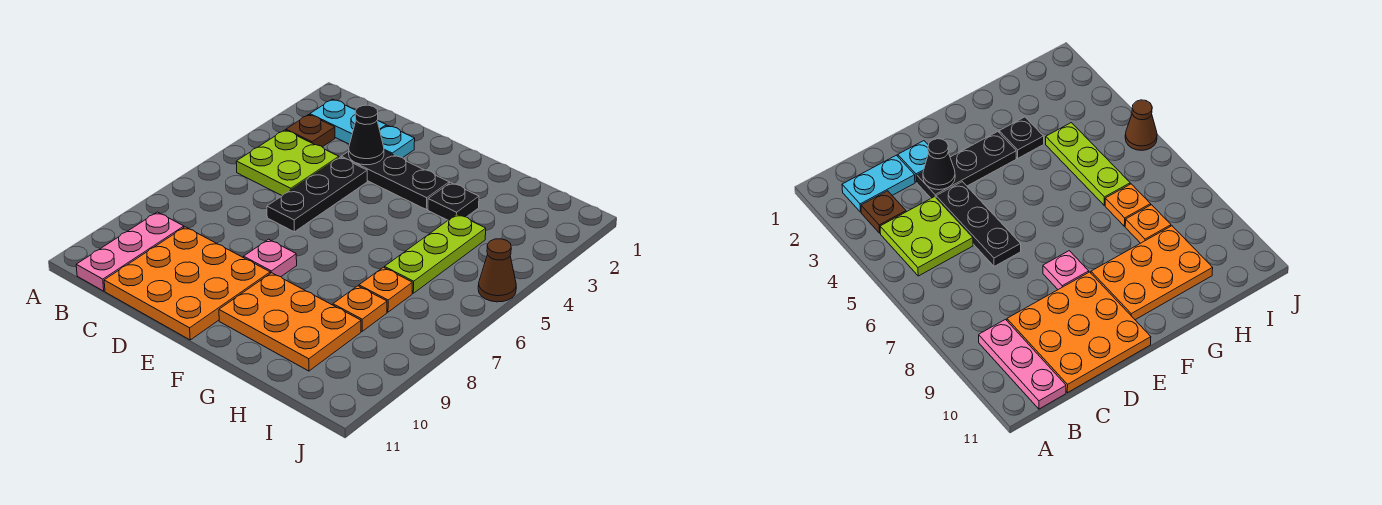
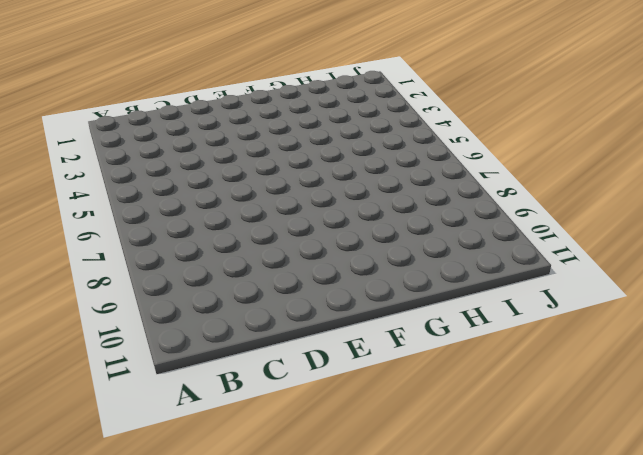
none -> cyan 1x2 plate [310,99,386,144]
none -> brown 1x1 plate [286,115,335,147]
none -> lime 2x2 plate [236,130,339,196]

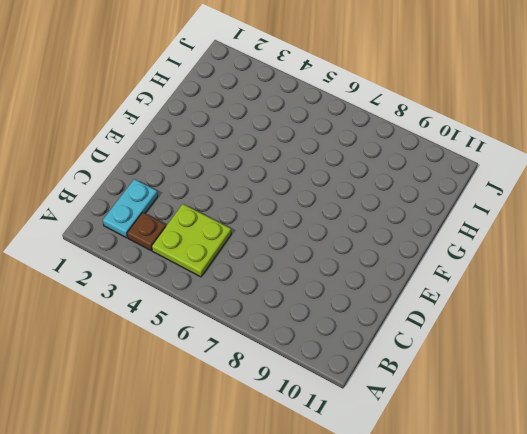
none -> pink 1x3 plate [76,212,184,291]
none -> orange 3x3 plate [104,227,270,340]
none -> cyan 1x1 plate [380,125,415,158]

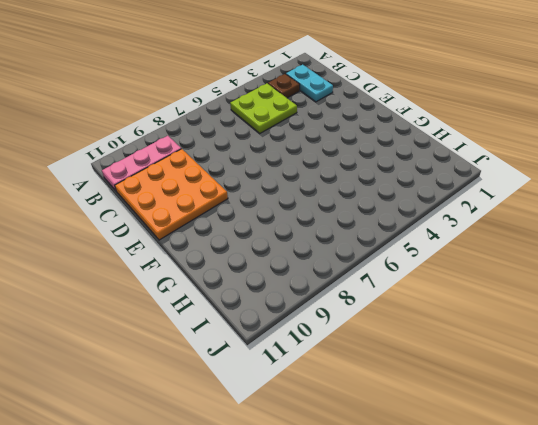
none -> cyan 1x1 plate [380,125,415,158]
none -> black 1x3 plate [341,151,449,209]
none -> black 1x3 plate [267,157,367,232]

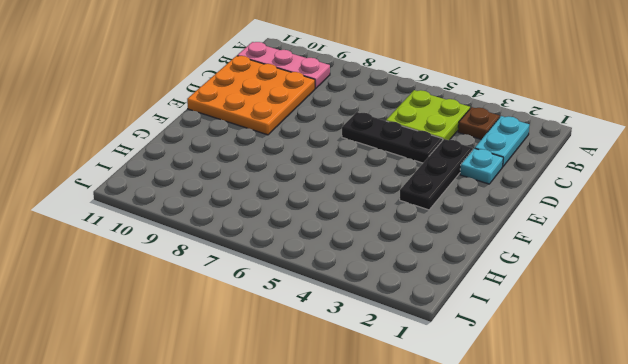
none -> pink 1x1 plate [244,239,297,277]
none -> orange 2x3 plate [219,273,361,371]
none -> black 1x1 plate [428,183,479,220]

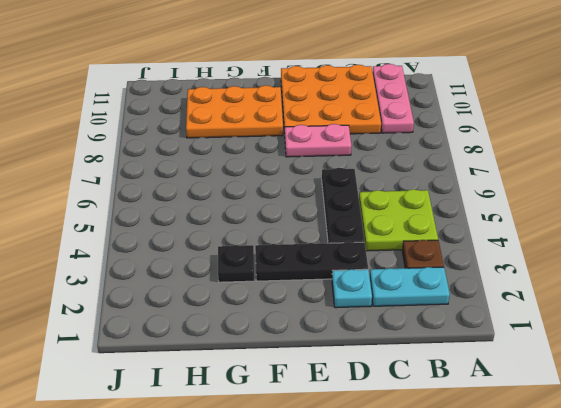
pink 1x2 plate [285,124,352,157] -> pink 1x1 plate [244,239,297,277]
none -> lime 1x3 plate [385,214,486,293]
none -> orange 1x1 plate [359,267,412,312]
none -> orange 1x1 plate [333,286,387,331]

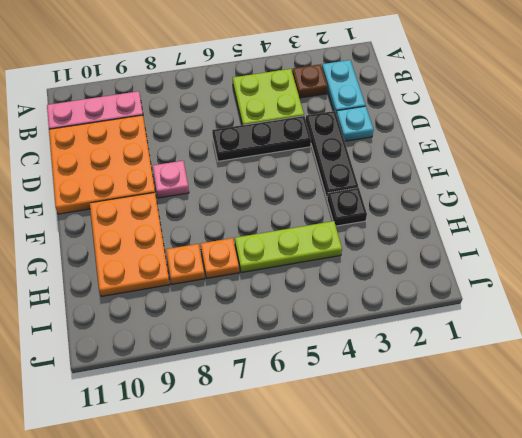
none -> brown 1x1 cone [478,239,516,302]
none -> black 1x1 cone [349,105,384,165]

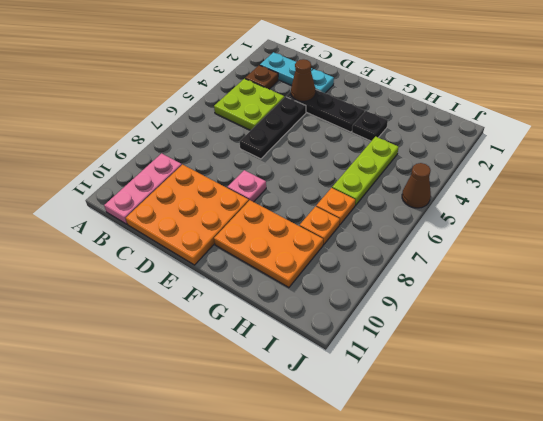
brown 1x1 cone [291,59,315,101] -> black 1x1 cone [349,105,384,165]

